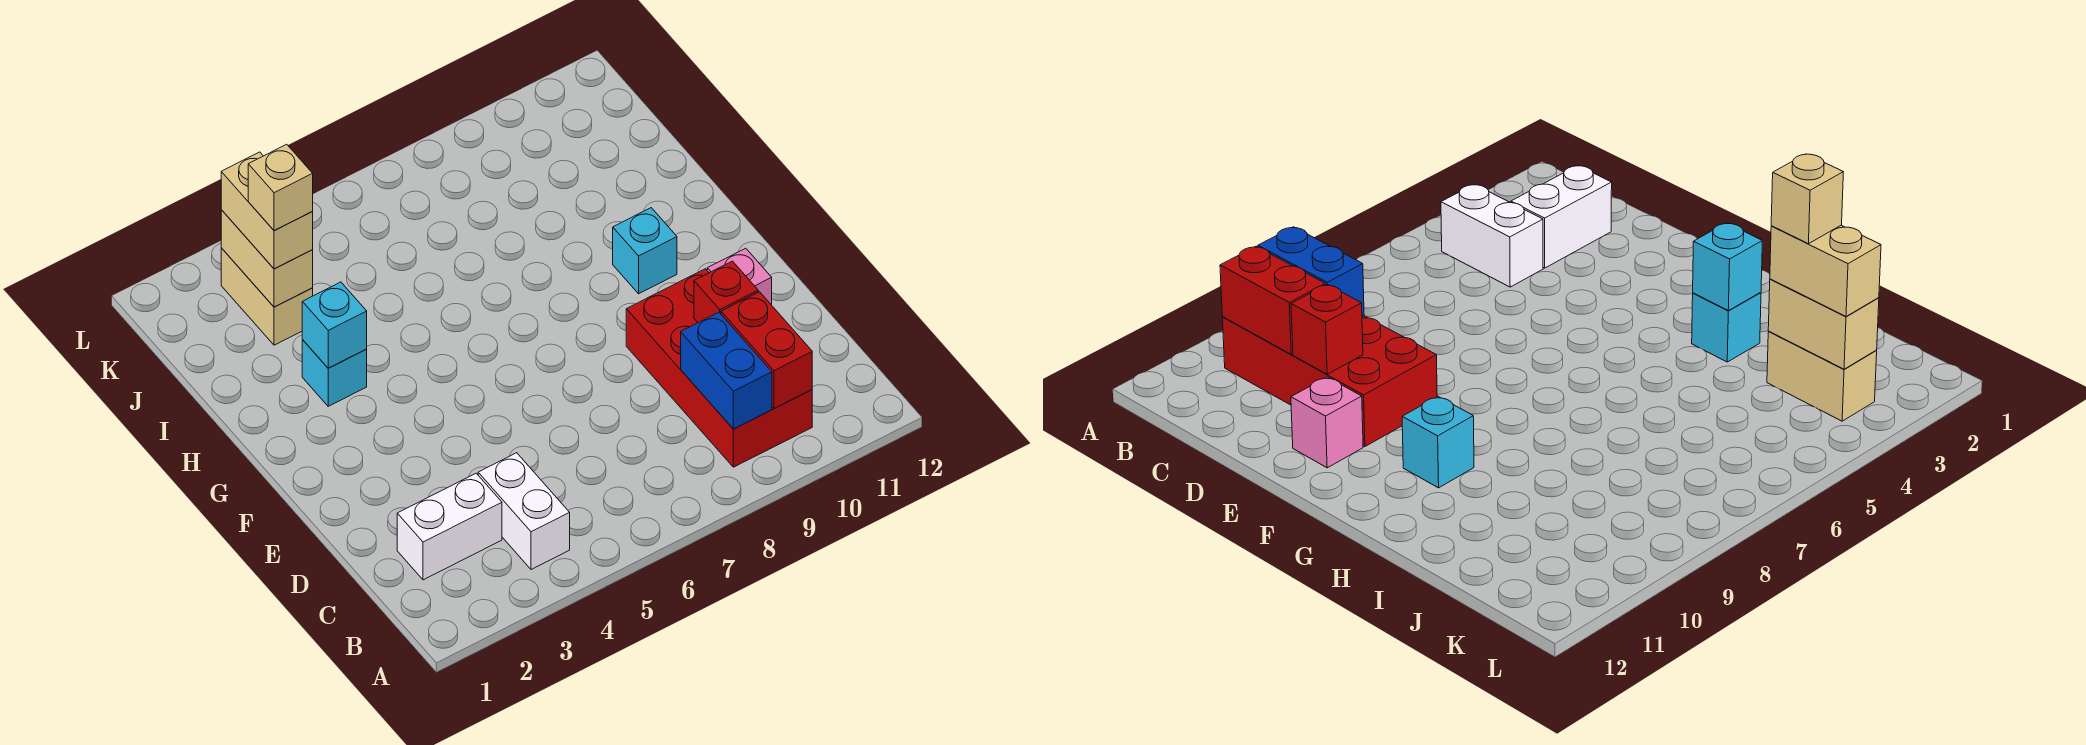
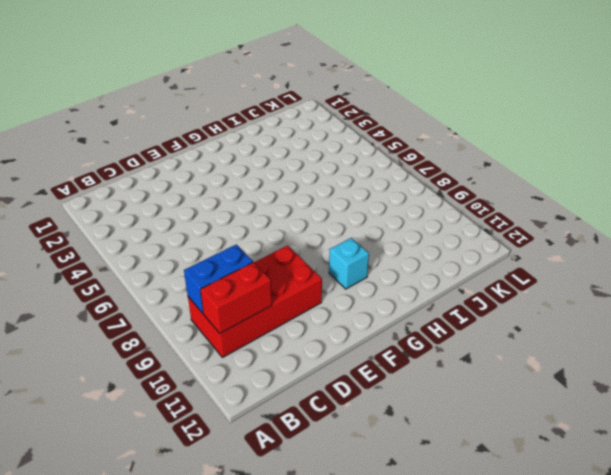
none -> white 1x2 brick [478,453,570,570]
none -> white 1x2 brick [397,473,502,580]
none -> pink 1x1 brick [707,248,772,305]

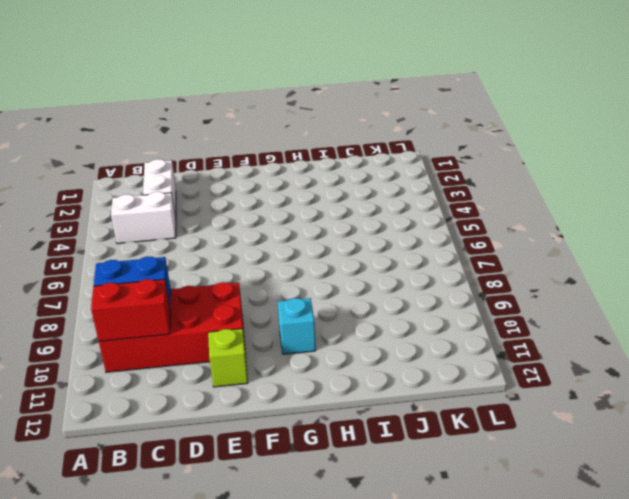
lime 1x1 brick [208,329,248,387] -> pink 1x1 brick [707,248,772,305]
none -> cyan 1x1 brick [302,340,367,406]
none -> tan 1x2 brick [221,248,313,345]
none -> red 1x1 brick [694,261,758,323]

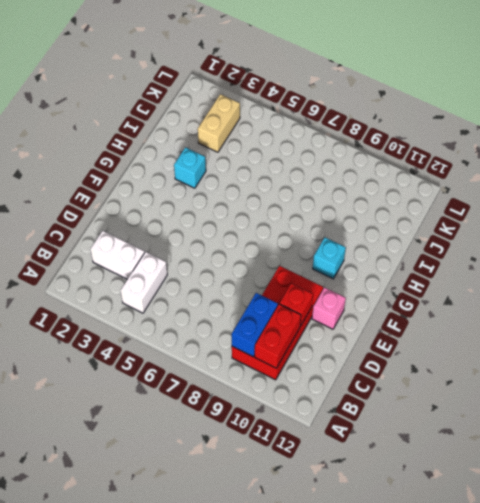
none -> cyan 1x1 brick [302,282,367,368]
none -> tan 1x2 brick [221,210,313,307]
none -> tan 1x2 brick [221,152,313,269]

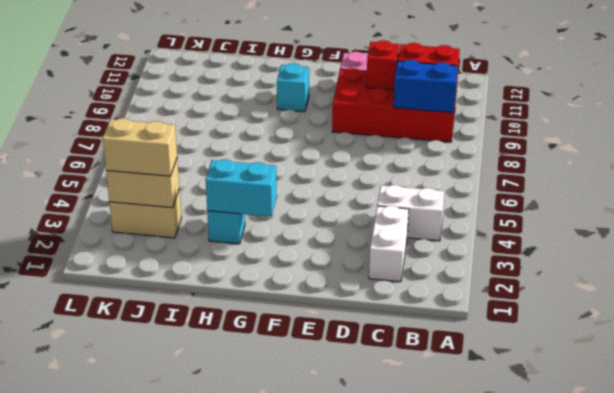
cyan 1x2 brick [206,159,277,217] -> cyan 1x1 brick [302,282,367,368]
none -> tan 1x1 brick [248,144,313,230]

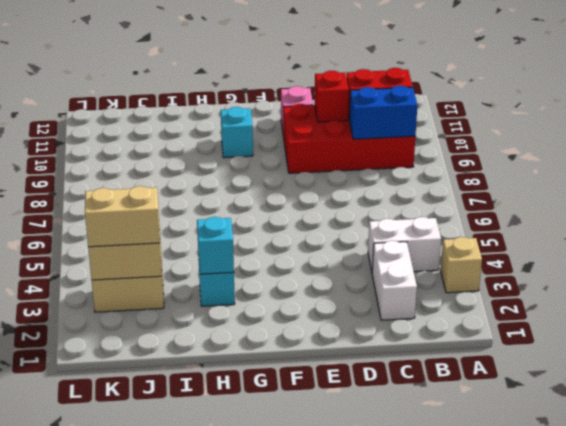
tan 1x1 brick [441,237,482,293] -> tan 1x1 brick moved to [248,144,313,230]

